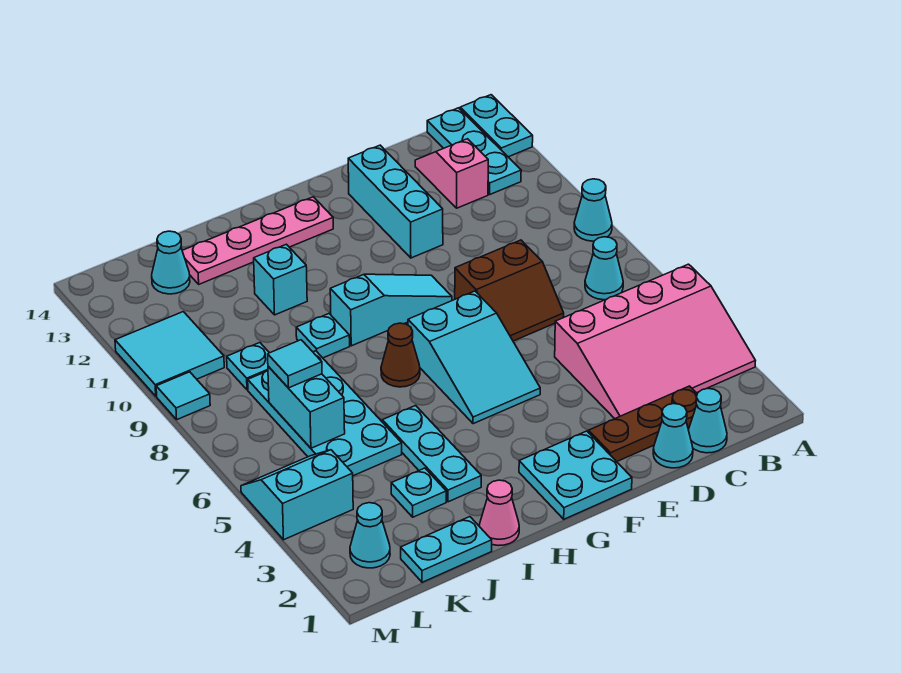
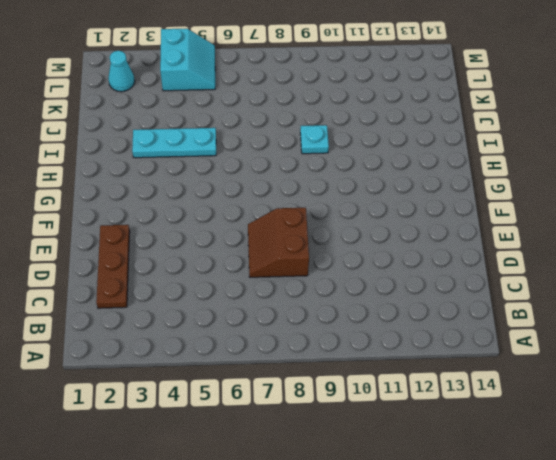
none -> pink 3x4 slope [555,264,755,419]
none -> cyan 1x1 cone [574,179,612,241]
none -> cyan 1x2 plate [460,95,533,157]
none -> cyan 1x1 cone [585,237,623,300]

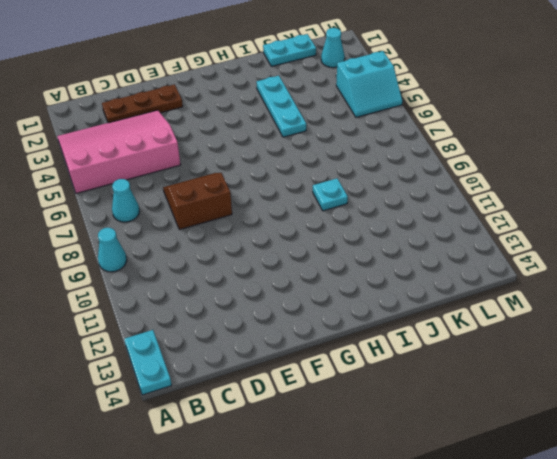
none -> cyan 1x3 plate [427,108,521,194]
none -> cyan 1x1 cone [689,389,727,453]
none -> pink 1x2 slope [415,139,488,208]
none -> cyan 1x1 cone [653,404,693,468]

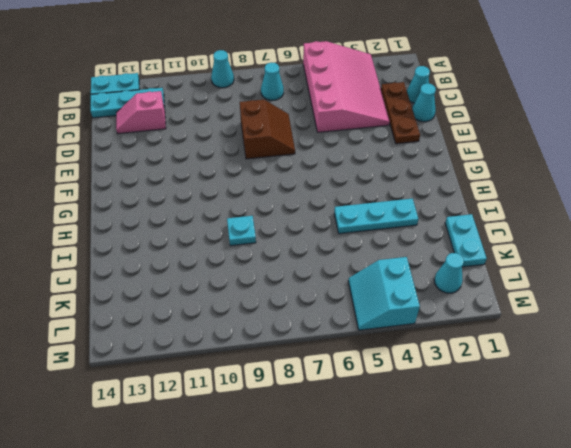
none -> cyan 1x3 brick [348,145,443,258]
none -> cyan 2x2 plate [519,431,632,519]
none -> cyan 2x3 slope [408,291,540,424]
none -> cyan 1x3 slope [330,274,452,346]

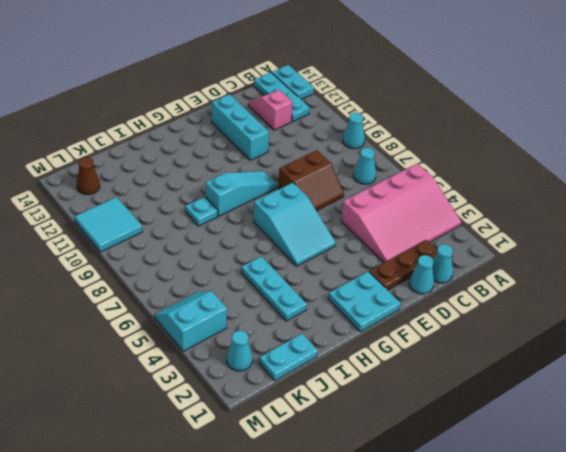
brown 1x1 cone [77,157,100,195] -> brown 1x1 cone moved to [381,323,420,387]
none -> pink 1x4 plate [182,197,333,284]
none -> pink 1x1 cone [479,480,519,546]
none -> cyan 1x1 brick [254,244,307,315]
none -> cyan 1x1 plate [391,468,446,517]

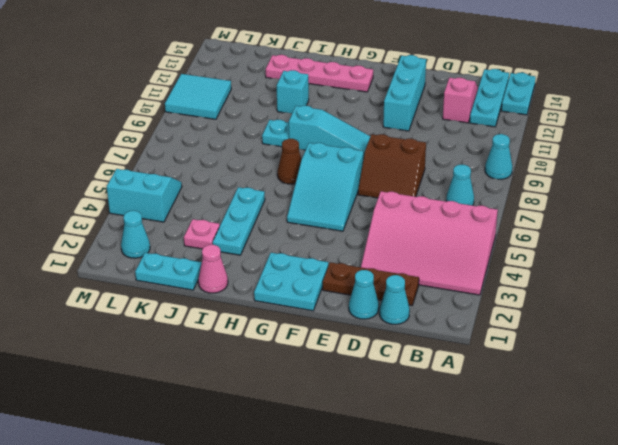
pink 1x1 plate [184,219,220,249] -> cyan 1x1 plate [391,468,446,517]
none -> cyan 2x4 plate [248,351,402,476]
none -> cyan 1x1 plate [227,343,269,390]
none -> cyan 1x1 cone [152,231,190,294]
none -> cyan 1x1 tile [156,372,210,419]

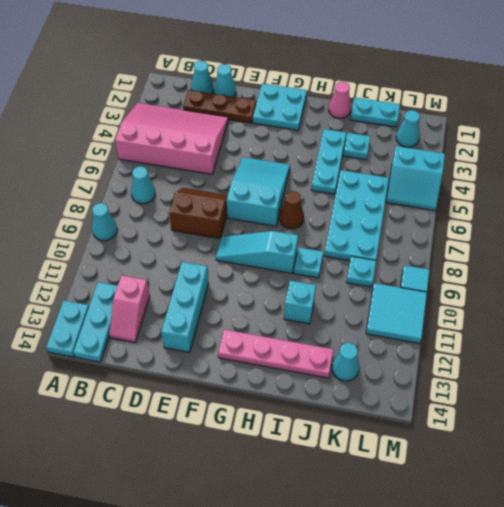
none -> cyan 1x2 brick [268,366,345,448]
none -> cyan 1x1 tile [268,340,322,388]

